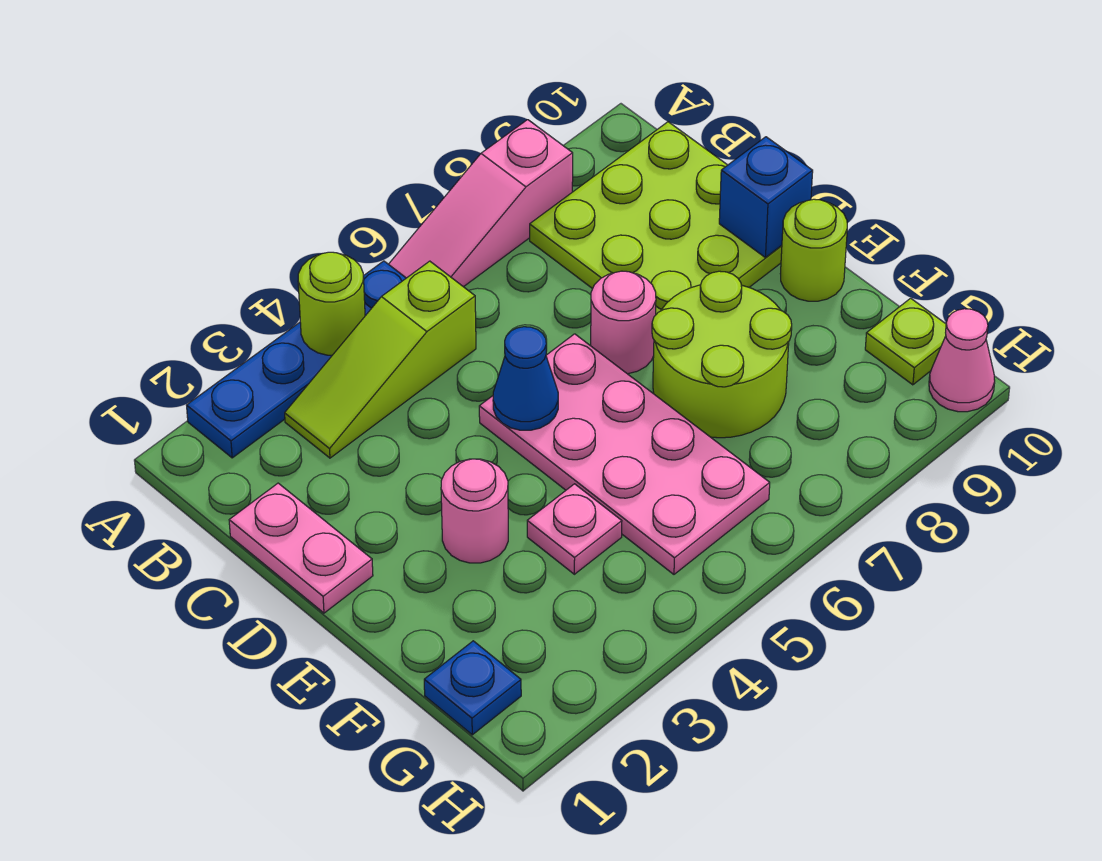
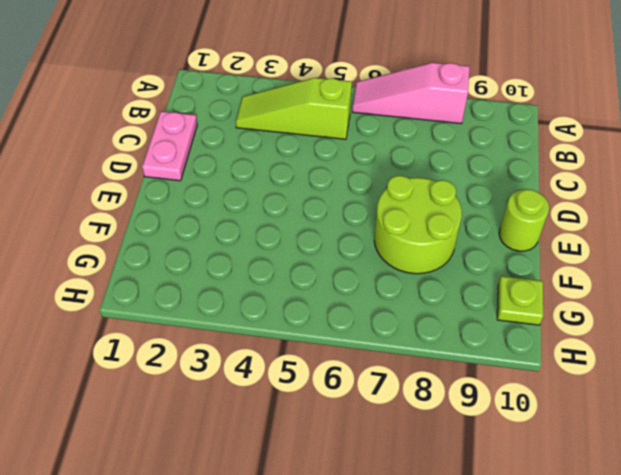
none -> blue 1x4 plate [187,261,406,458]
none -> lime 3x3 plate [530,122,782,314]
none -> pink 2x4 plate [479,334,770,574]

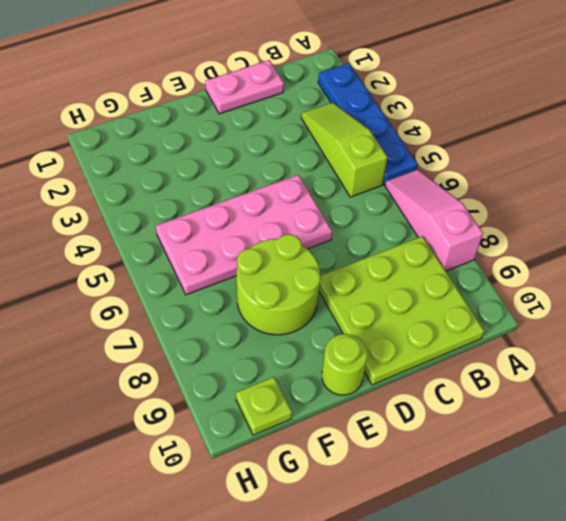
none -> pink 1x1 round brick [591,271,656,374]
none -> pink 1x1 round brick [441,459,508,563]
none -> pink 1x1 plate [527,484,622,574]

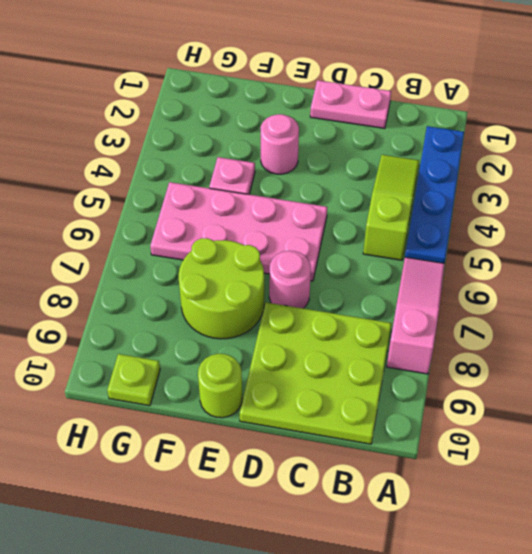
none -> blue 1x1 plate [424,641,521,735]
none -> pink 1x1 cone [929,309,995,412]
none -> lime 1x1 round brick [298,252,365,355]

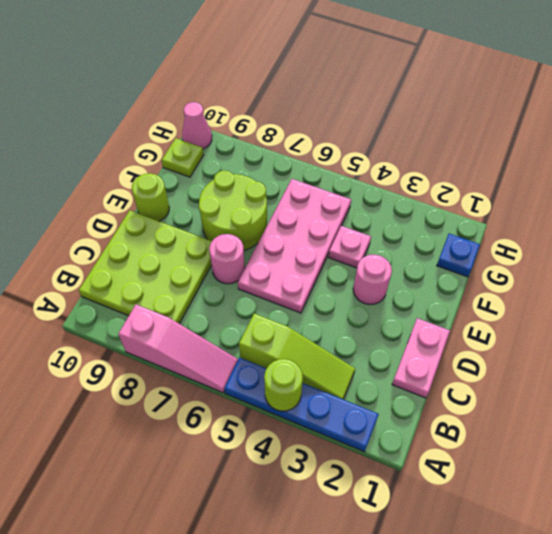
none -> blue 1x1 cone [493,327,558,430]
none -> blue 1x1 brick [719,137,813,258]

